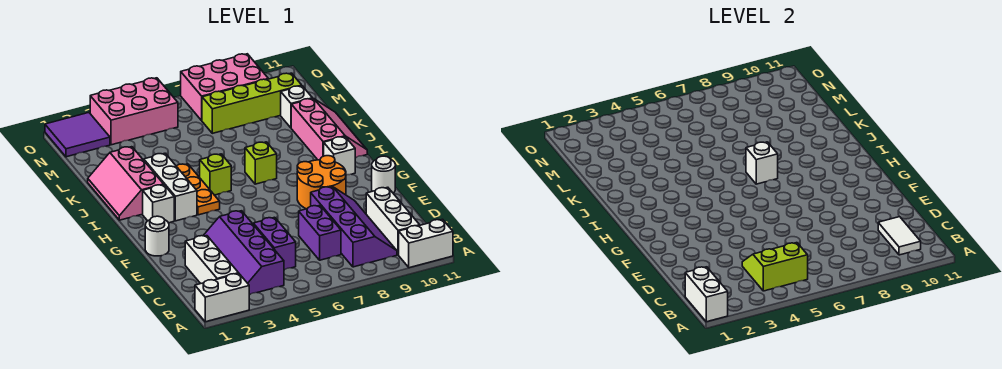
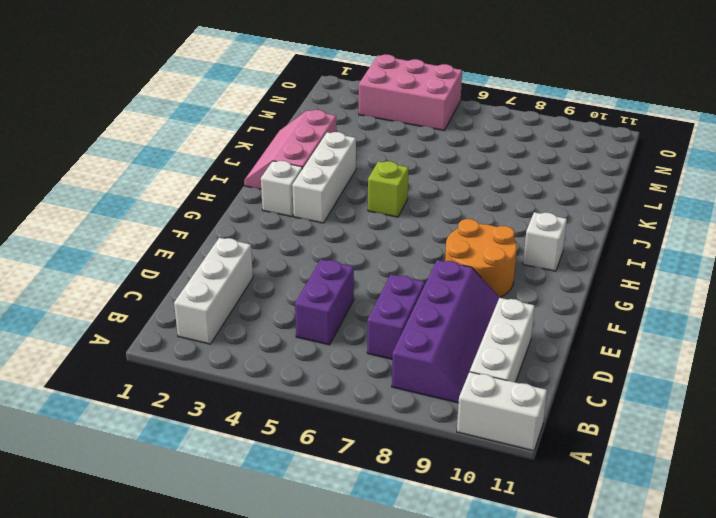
none -> white 1x2 brick [195,274,249,322]
none -> purple 2x4 slope [203,211,284,295]
none -> white 1x1 round brick [145,216,169,256]

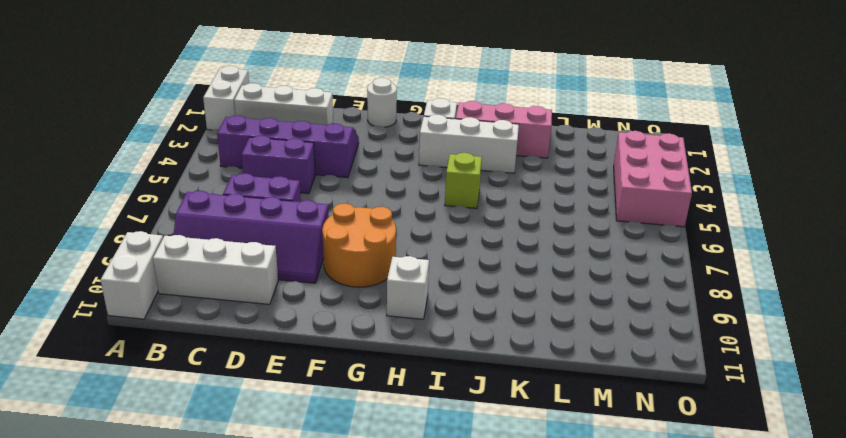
none -> white 1x1 round brick [372,156,395,193]
none -> orange 1x3 plate [177,164,220,215]
none -> lime 1x1 brick [245,142,277,184]

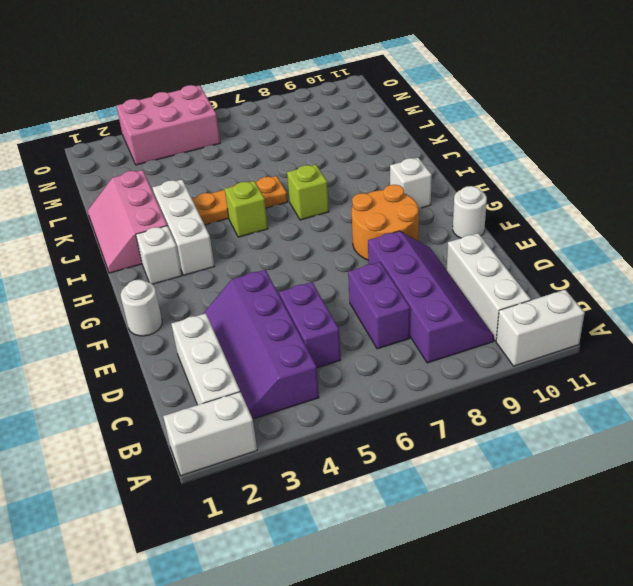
orange 1x3 plate [192,176,288,225] -> orange 1x3 plate turned to [177,164,220,215]
none -> pink 2x3 slope [291,98,367,160]
none -> white 1x1 brick [281,86,312,128]
none -> lime 1x4 brick [202,73,302,133]

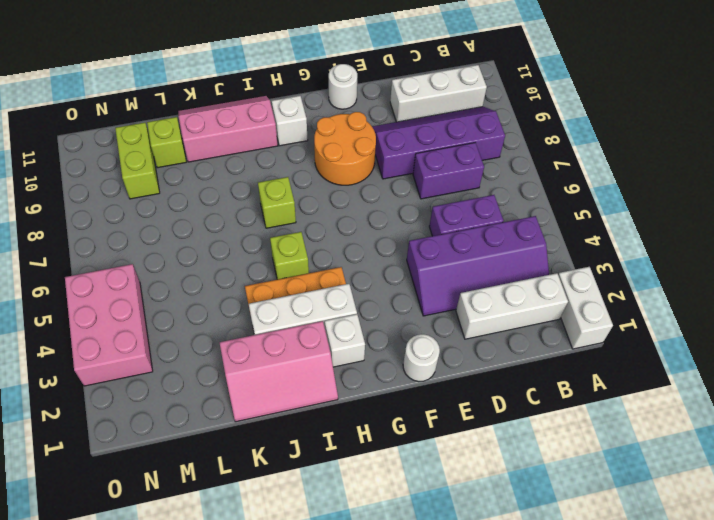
lime 1x1 brick [147,117,186,168] -> white 1x1 brick [281,86,312,128]
lime 1x2 brick [115,123,160,199] -> lime 1x4 brick [202,73,302,133]
none -> white 1x2 brick [399,219,453,268]
none -> purple 2x2 tile [45,113,110,157]
none -> pink 2x3 brick [181,54,268,120]

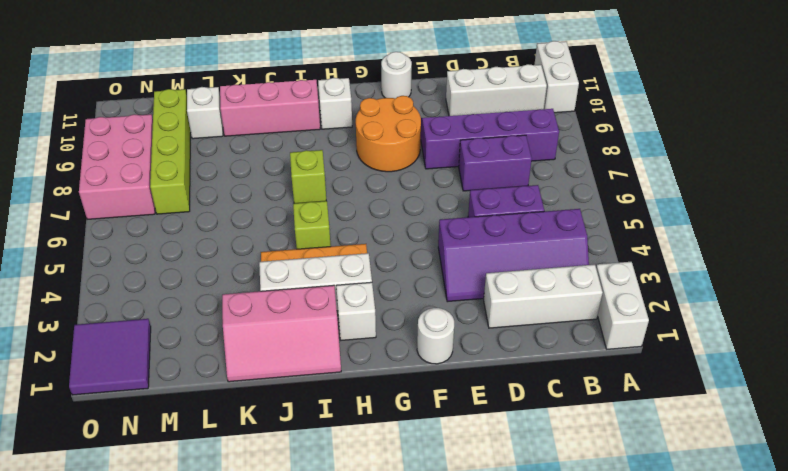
none -> pink 2x3 brick [90,78,178,145]
none -> white 1x2 brick [685,267,728,322]
none -> lime 2x2 slope [742,243,808,291]

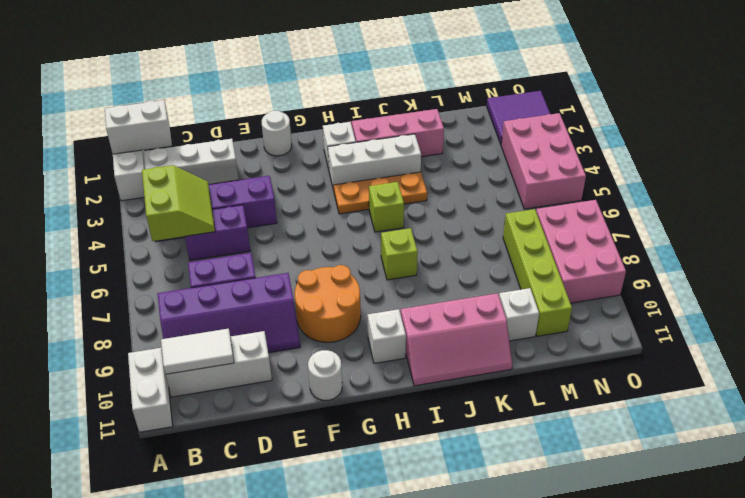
none -> white 1x1 brick [746,142,778,184]

